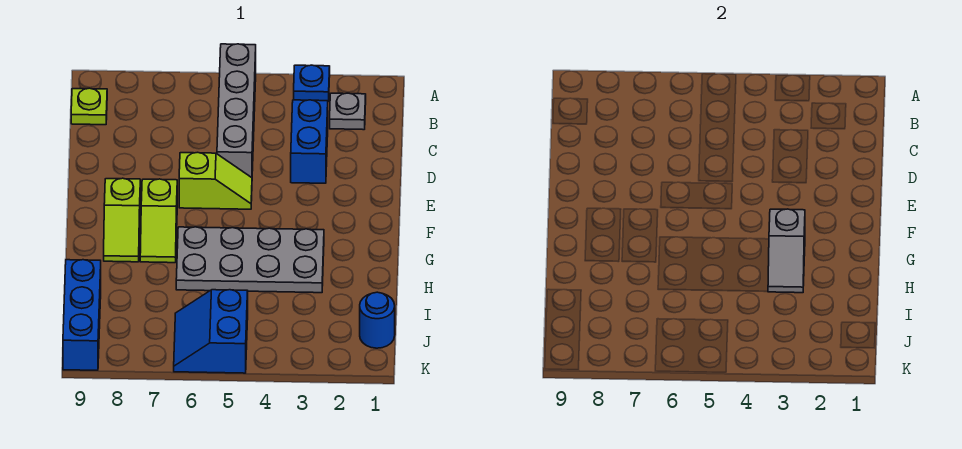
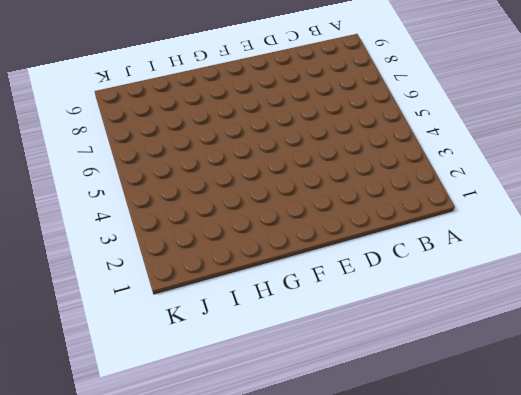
none -> blue 1x1 plate [294,65,330,101]
none -> grey 1x4 brick [217,44,256,178]
none -> grey 1x1 plate [330,93,366,130]

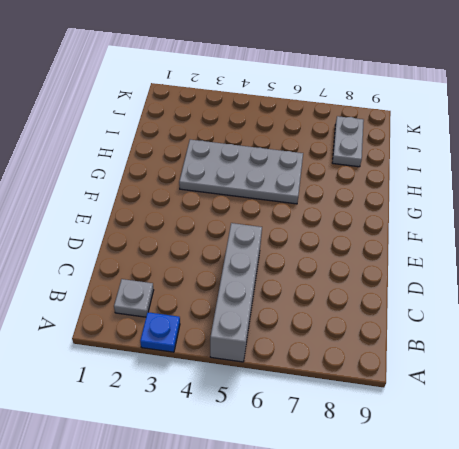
grey 1x2 plate [332,116,364,167] -> none
none -> lime 1x1 plate [71,88,107,125]
none -> blue 1x2 brick [291,100,328,183]
none -> lime 1x2 slope [179,152,252,209]

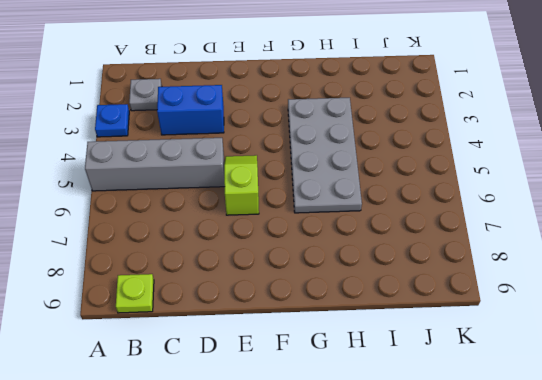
none -> lime 1x2 slope [140,179,177,263]
none -> lime 1x2 slope [104,178,140,262]
none -> blue 1x3 brick [63,260,101,370]

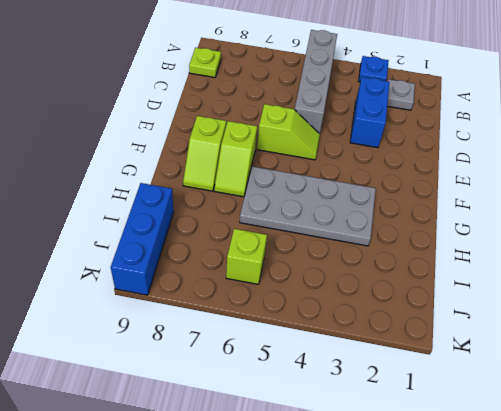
lime 1x1 brick [226,229,267,284] -> blue 2x2 slope [174,290,248,373]
none -> blue 1x1 round brick [360,292,395,348]
none -> grey 1x2 slope [768,209,805,293]

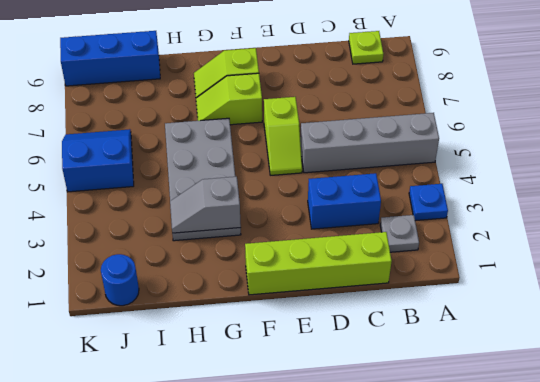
lime 1x4 brick [245,232,392,295] -> none

